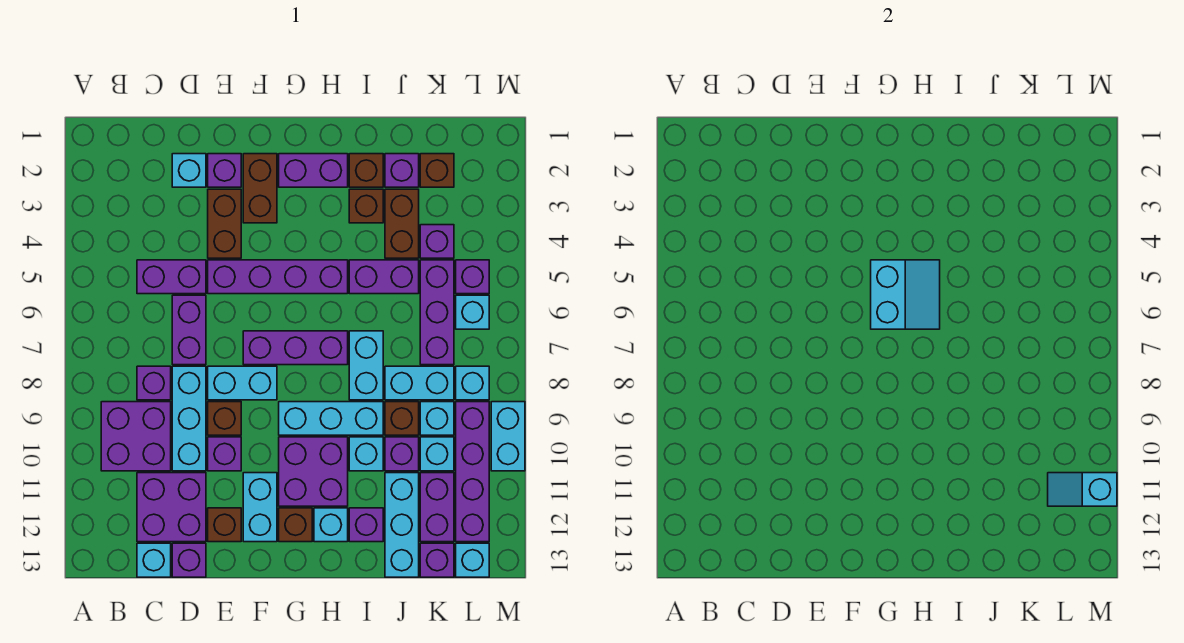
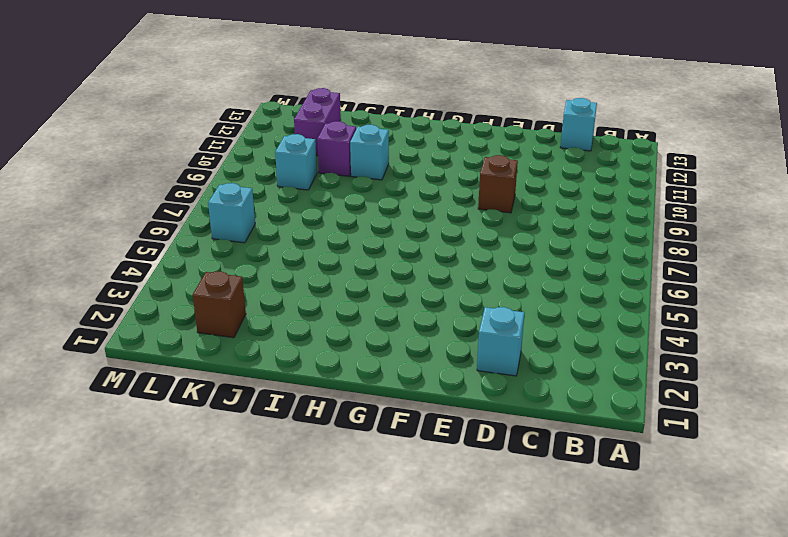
none -> purple 2x2 brick [101,402,171,471]
none -> purple 1x2 brick [137,260,206,294]
none -> purple 1x1 brick [137,366,171,400]
none -> purple 2x2 brick [137,473,206,542]

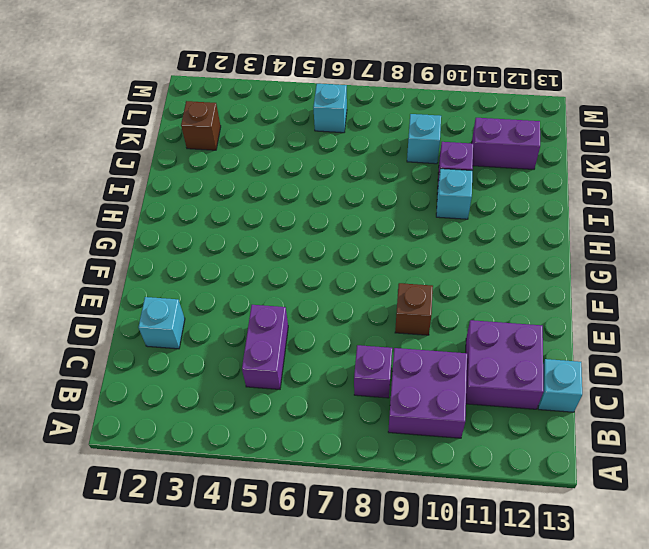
none -> purple 1x2 brick [172,295,206,365]
none -> cyan 1x3 brick [172,366,206,471]
none -> purple 1x1 brick [172,543,206,577]
none -> purple 1x1 brick [208,154,241,187]

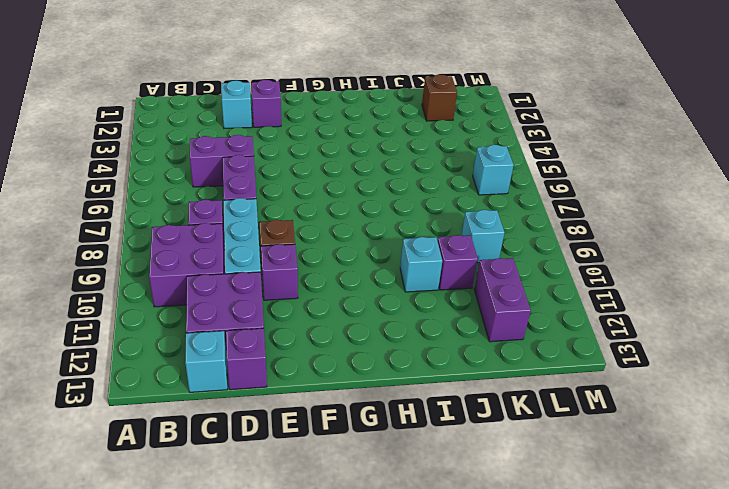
none -> brown 1x2 brick [208,189,241,258]
none -> purple 1x4 brick [208,260,348,294]
none -> cyan 1x2 brick [208,366,277,400]
none -> brown 1x1 brick [208,508,241,542]

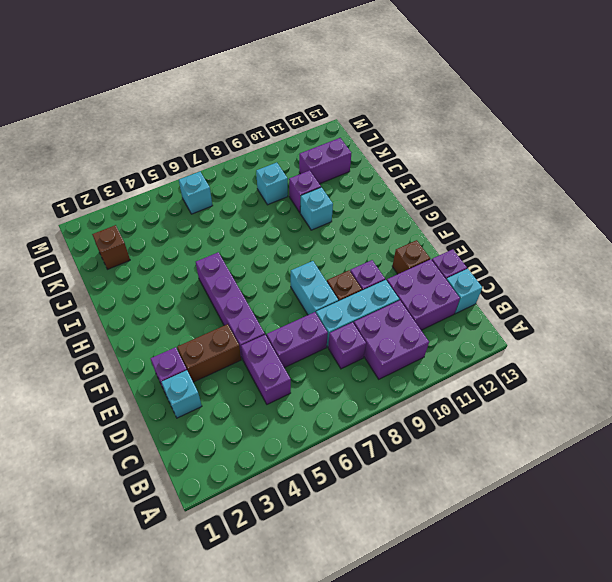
none -> brown 1x2 brick [243,154,277,223]
none -> purple 1x3 brick [243,331,348,365]
none -> cyan 1x2 brick [243,473,277,542]
none -> purple 1x2 brick [279,154,348,187]

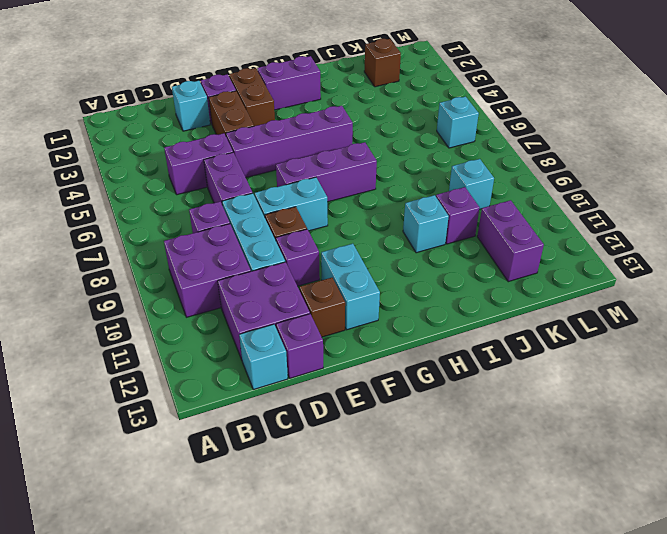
none -> cyan 1x3 brick [279,402,383,435]
none -> purple 2x2 brick [279,437,348,506]
none -> brown 1x1 brick [279,508,312,542]
none -> cyan 1x1 brick [314,508,348,542]

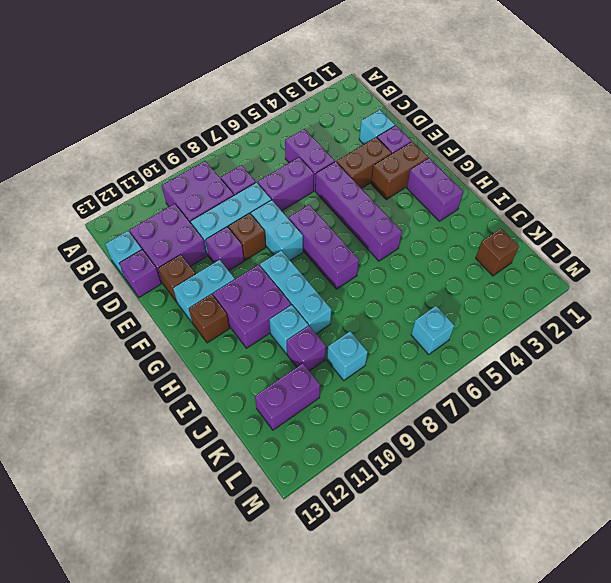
none -> cyan 1x1 brick [314,508,348,542]
none -> brown 1x1 brick [349,154,383,187]
none -> brown 1x1 brick [349,189,383,223]
none -> purple 1x2 brick [349,260,419,294]

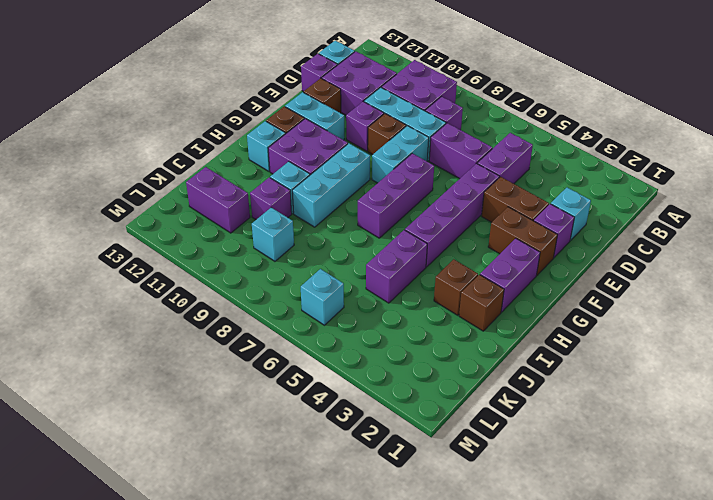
none -> cyan 1x2 brick [349,331,383,400]
none -> purple 1x1 brick [349,508,383,542]
none -> purple 1x1 brick [385,154,419,187]
none -> brown 1x2 brick [385,189,419,258]

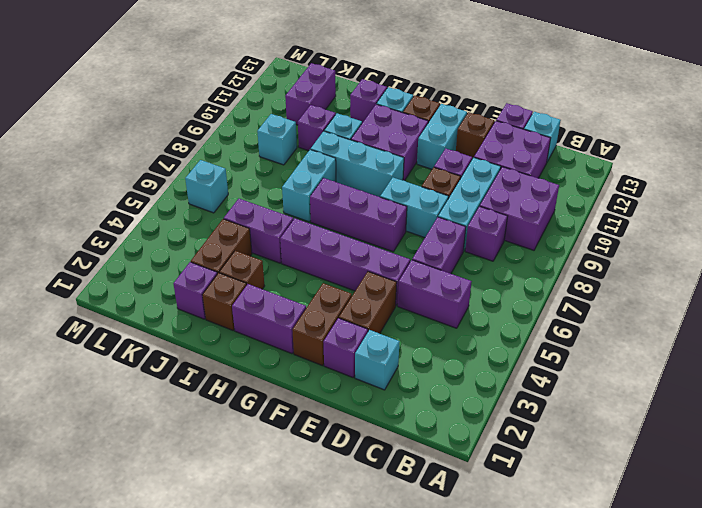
none -> cyan 1x2 brick [385,366,454,400]
none -> brown 1x1 brick [385,402,419,435]
none -> cyan 1x3 brick [385,473,419,577]
none -> brown 1x1 brick [420,154,454,187]

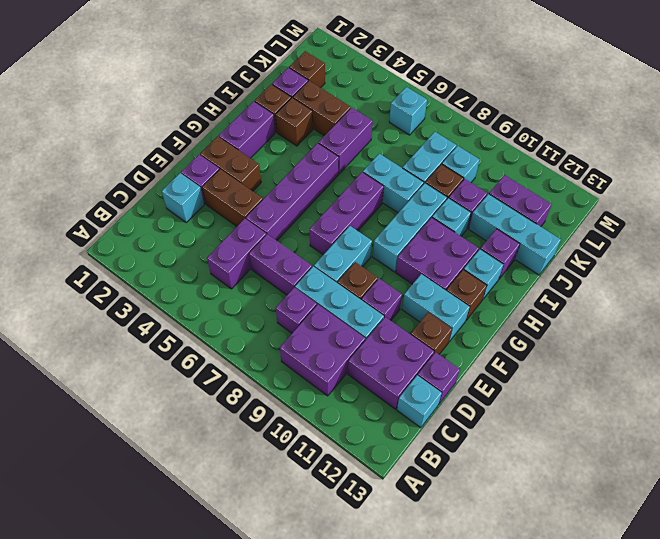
none -> purple 1x1 brick [420,225,454,258]
none -> purple 1x3 brick [420,260,454,365]
none -> cyan 1x1 brick [420,437,454,471]
none -> purple 1x1 brick [420,543,454,577]

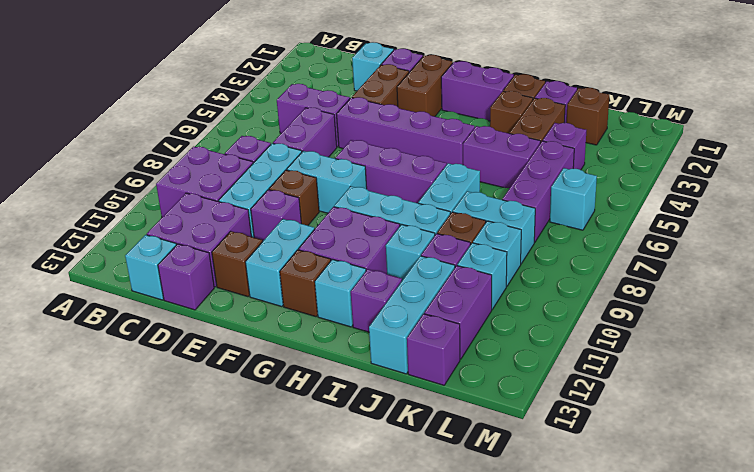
none -> purple 1x1 brick [456,260,489,294]
none -> cyan 1x1 brick [456,366,489,400]
none -> purple 1x4 brick [456,402,489,542]
none -> cyan 1x1 brick [456,543,489,577]

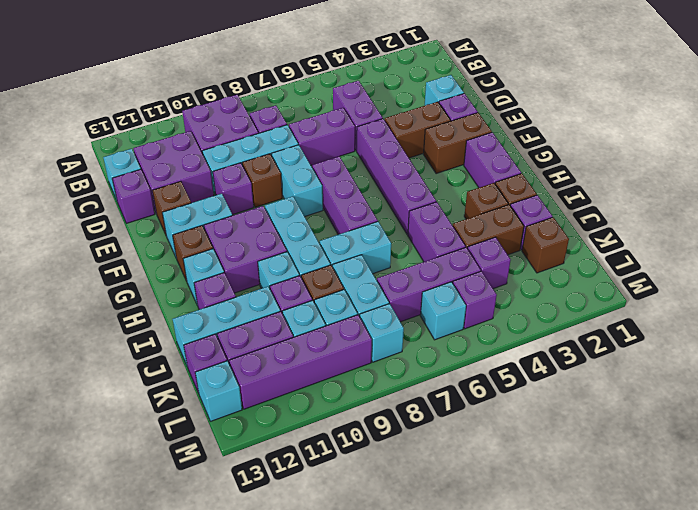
none -> cyan 1x2 brick [491,402,525,471]
none -> cyan 2x2 slope [871,260,940,329]
none -> cyan 1x2 slope [1048,473,1117,506]

